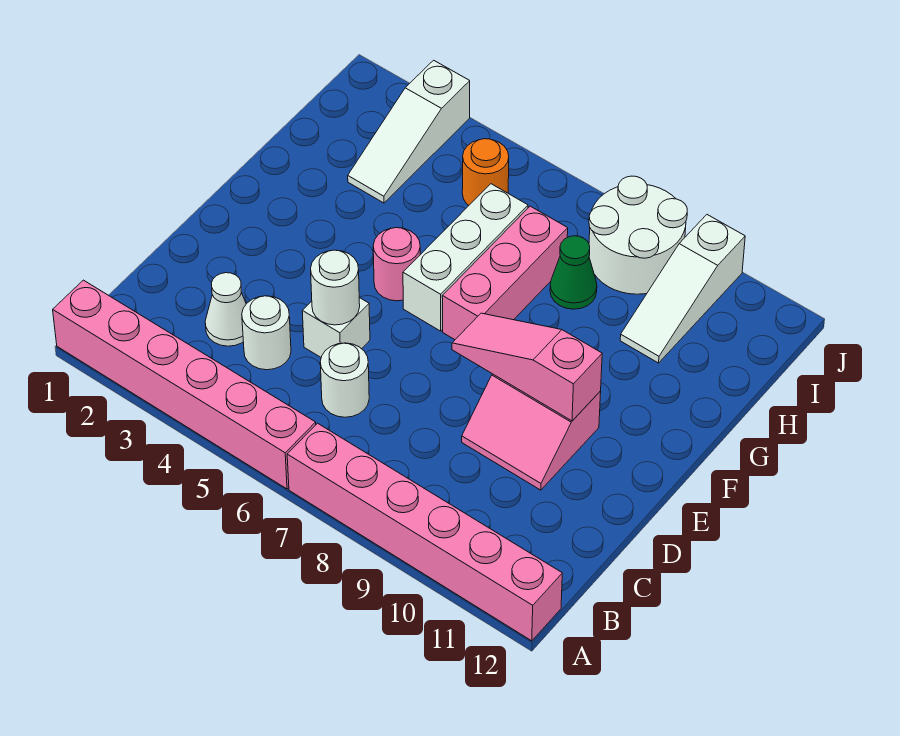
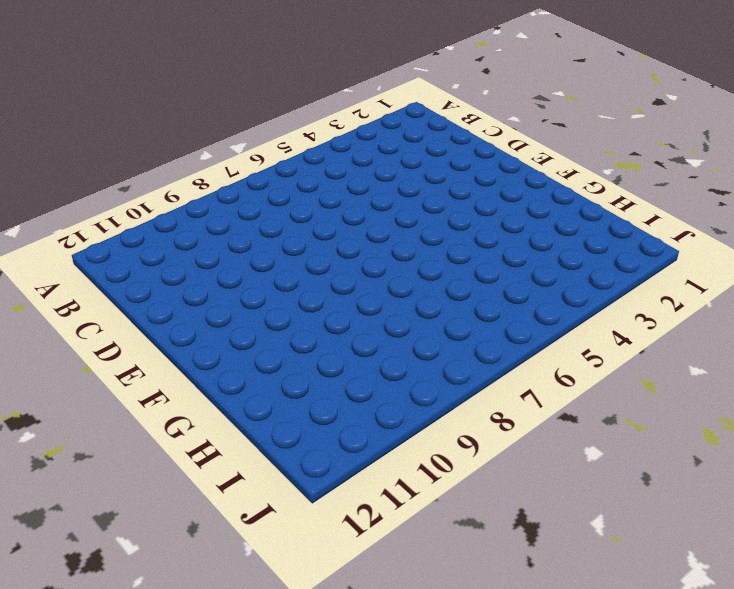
none -> pink 1x6 brick [53,280,316,489]
none -> pink 1x6 brick [287,423,562,641]
none -> white 1x1 cone [205,273,246,346]

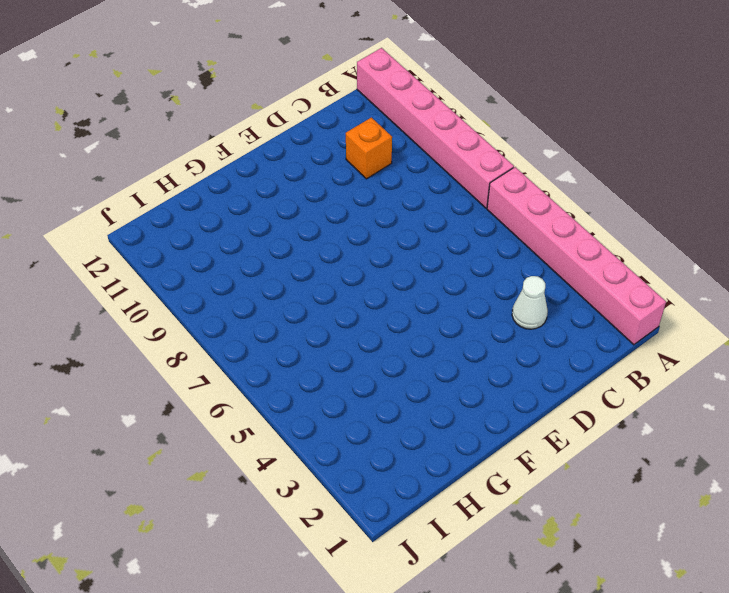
orange 1x1 brick [346,117,392,179] -> none
none -> white 1x1 round brick [242,296,291,370]
none -> white 1x1 round brick [320,343,369,417]
none -> white 1x1 brick [302,298,370,357]

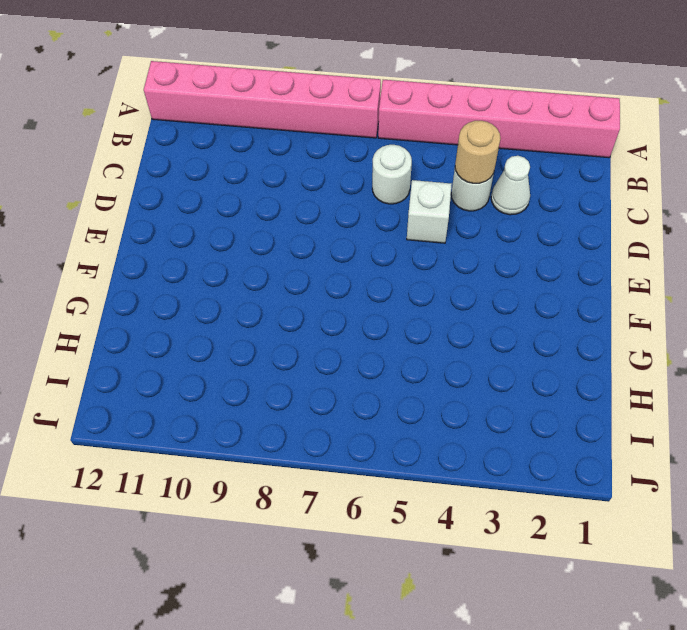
tan 1x1 round brick [455,121,501,183] -> none
none -> pink 2x2 slope [462,374,601,490]
none -> pink 1x1 round brick [373,228,420,301]
none -> white 1x3 brick [403,184,528,331]

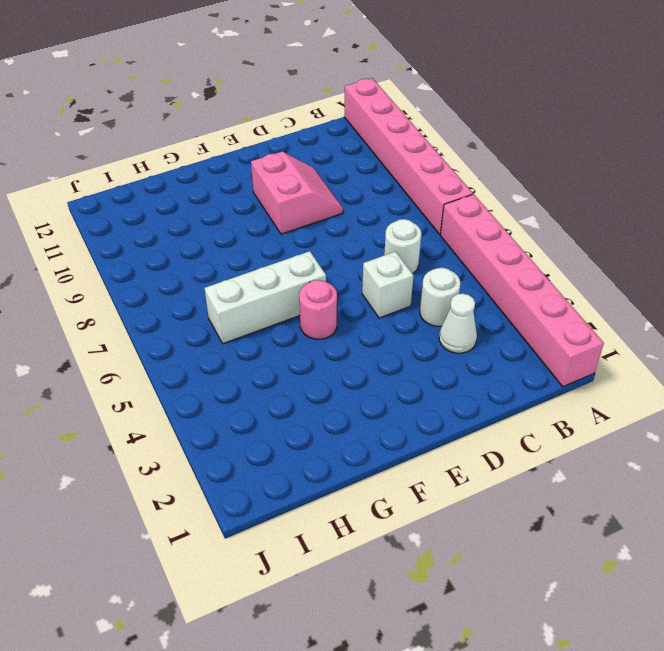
none -> pink 1x3 brick [442,206,568,340]
none -> white 1x3 slope [348,60,470,203]
none -> green 1x1 cone [550,236,597,309]

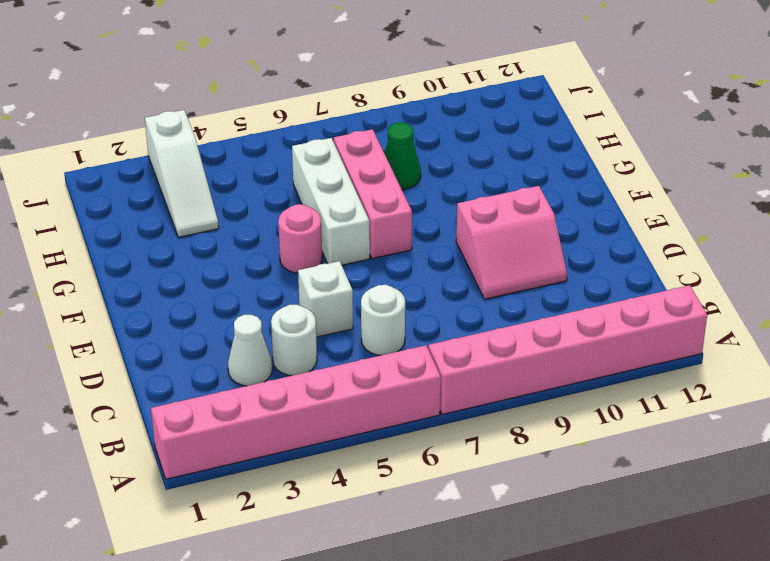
none -> white 1x3 slope [620,215,745,363]
none -> orange 1x1 round brick [462,139,509,205]
none -> white 2x2 round brick [589,176,687,294]

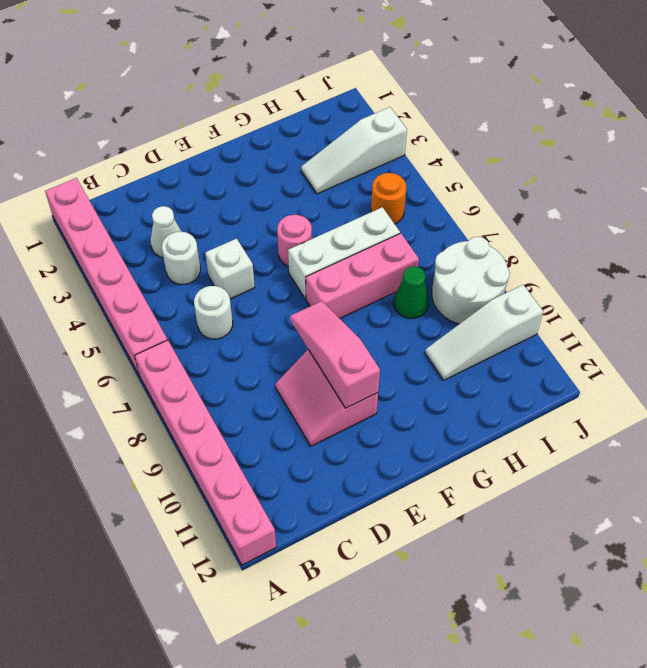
none -> white 1x1 round brick [311,250,360,325]

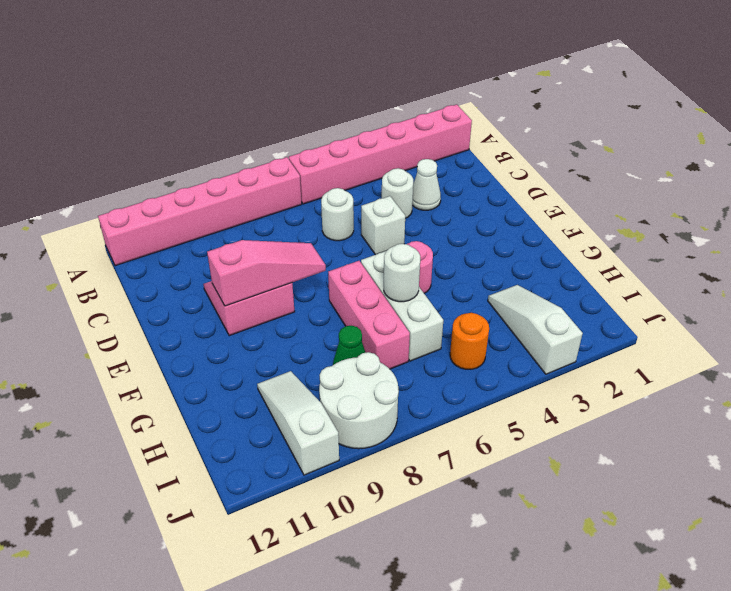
white 1x1 round brick [384,244,420,302] -> white 1x1 round brick moved to [311,250,360,325]

